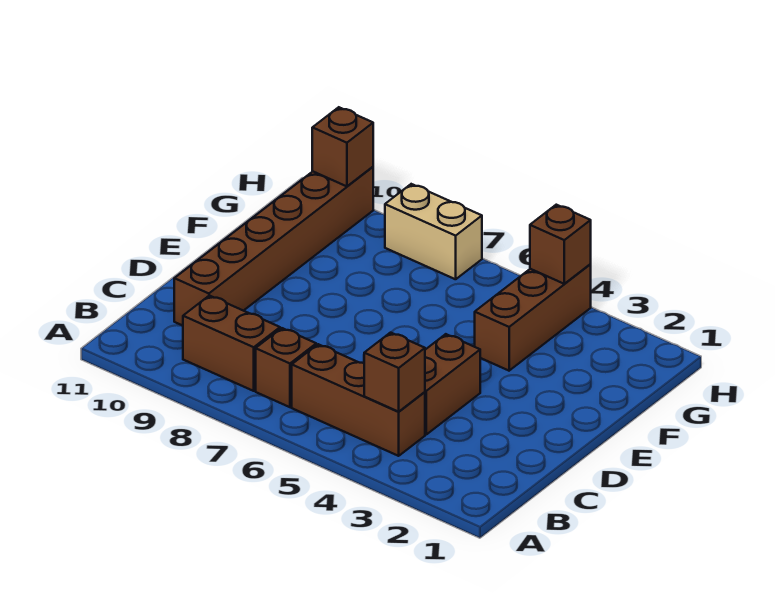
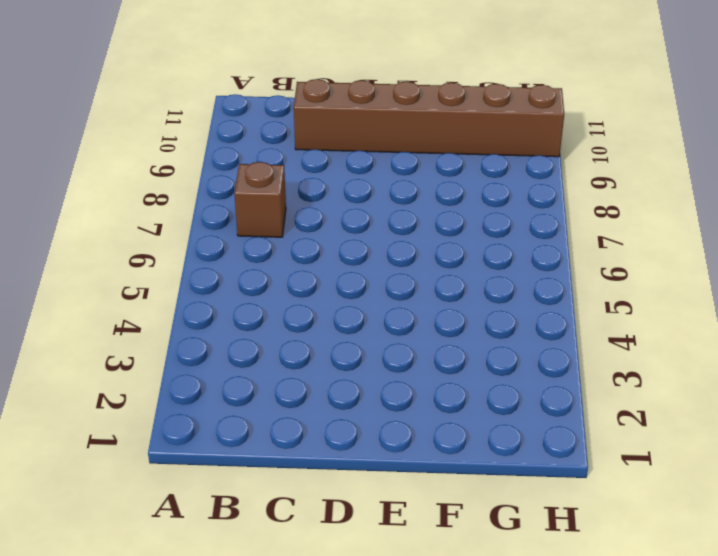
none -> brown 1x3 brick [292,344,425,456]
none -> brown 1x2 brick [183,296,280,391]

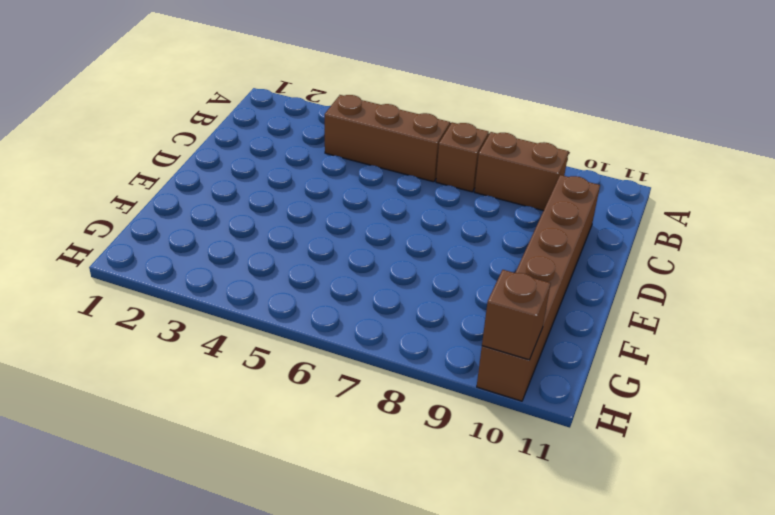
none -> brown 1x2 brick [425,334,480,434]
none -> brown 1x3 brick [475,264,591,371]

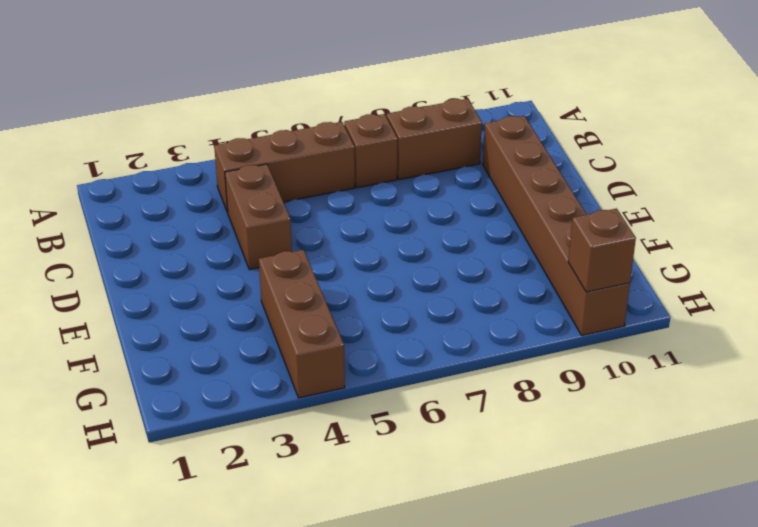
none -> tan 1x2 brick [385,184,482,279]
none -> brown 1x1 brick [364,333,425,412]

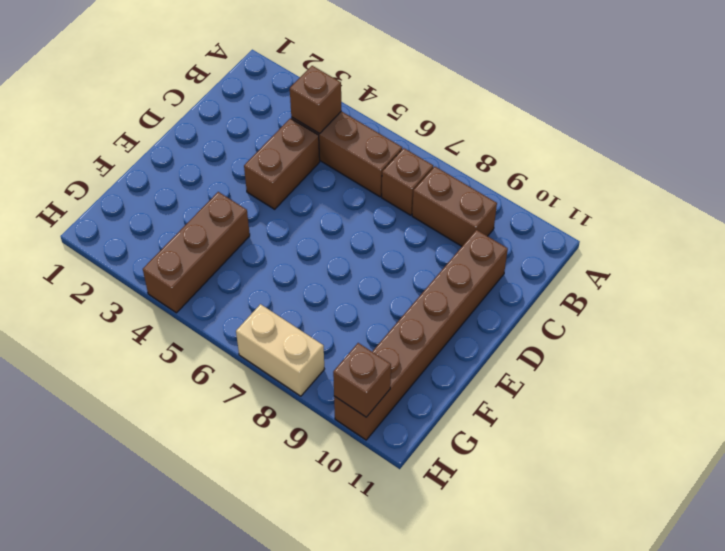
none -> brown 1x1 brick [530,205,591,284]

